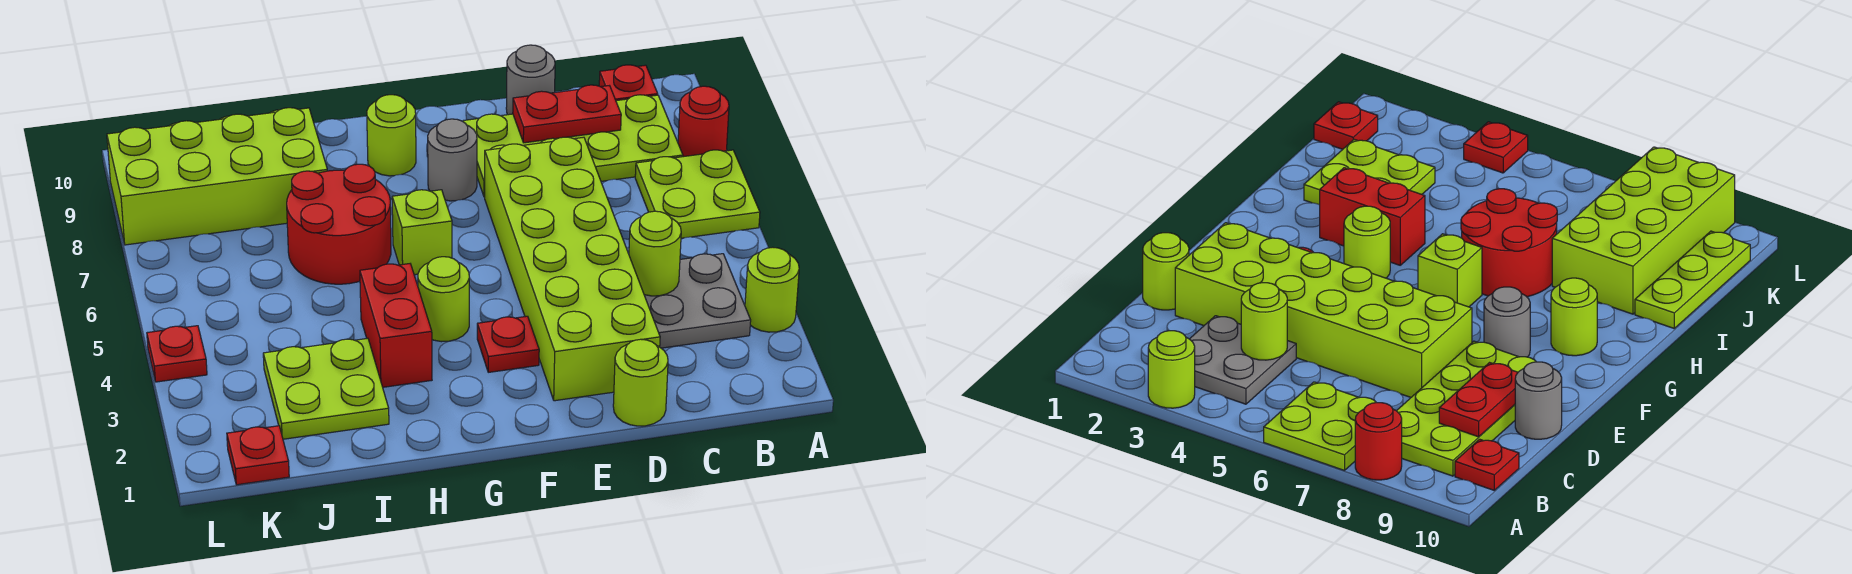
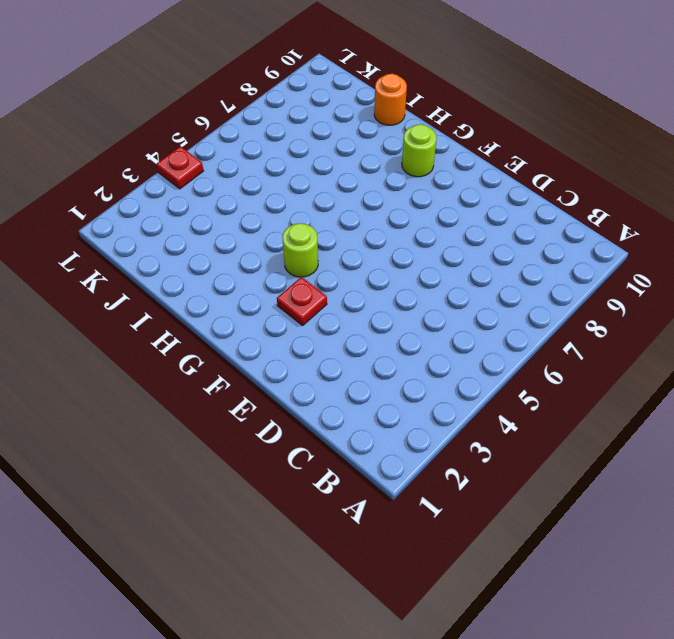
orange 1x1 round brick [374,74,407,125] -> lime 1x3 plate [1635,231,1750,328]
none -> lime 1x1 round brick [745,247,799,332]
none -> lime 2x2 plate [635,150,760,238]
none -> red 1x1 round brick [678,86,729,157]

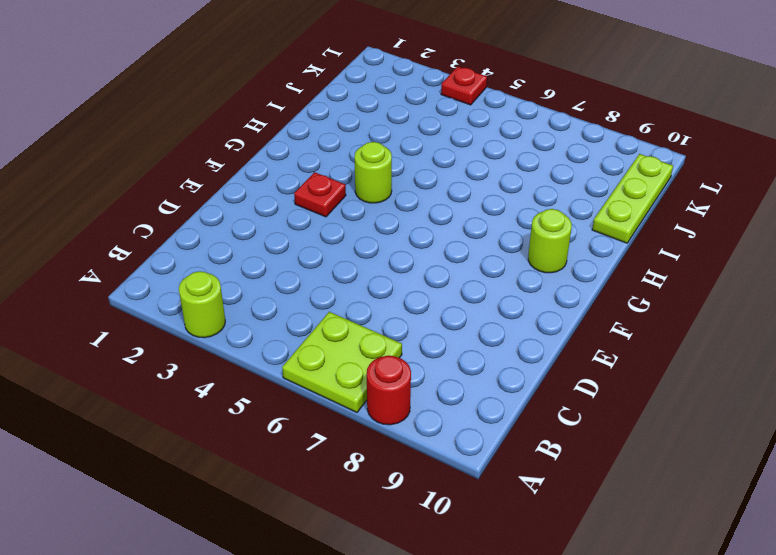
none -> grey 2x2 plate [644,254,751,348]
none -> lime 2x4 plate [463,95,683,197]
none -> red 1x1 plate [599,65,658,101]

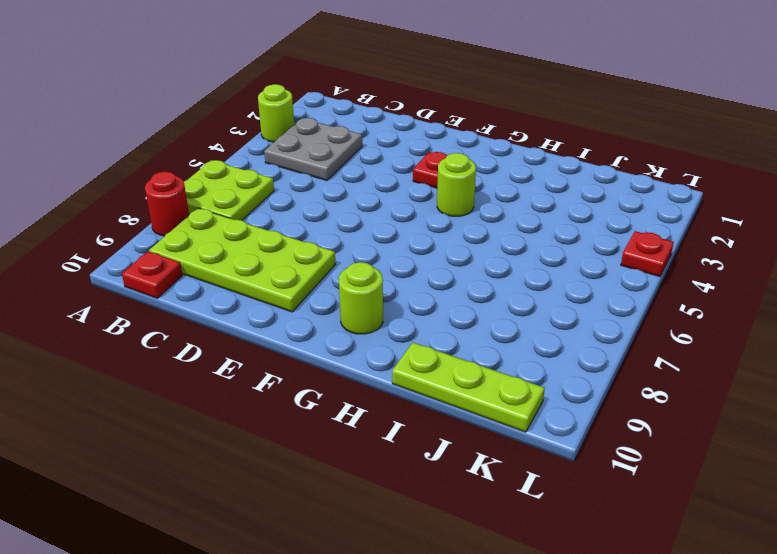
none -> lime 1x1 round brick [613,339,668,426]
none -> lime 2x6 brick [485,137,660,401]
none -> grey 1x1 round brick [506,45,555,115]

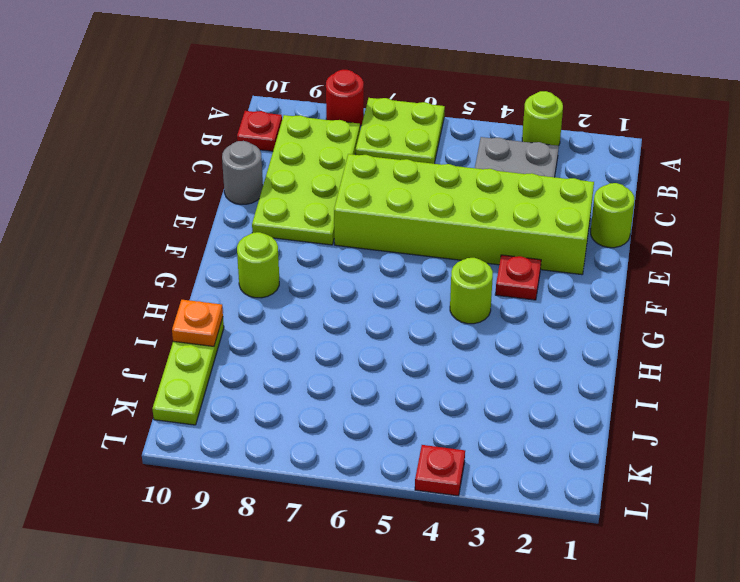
orange 1x1 plate [172,300,223,346] -> none
none -> grey 1x1 round brick [428,119,477,201]
none -> lime 1x1 brick [392,190,452,275]
none -> red 1x2 brick [360,264,432,387]

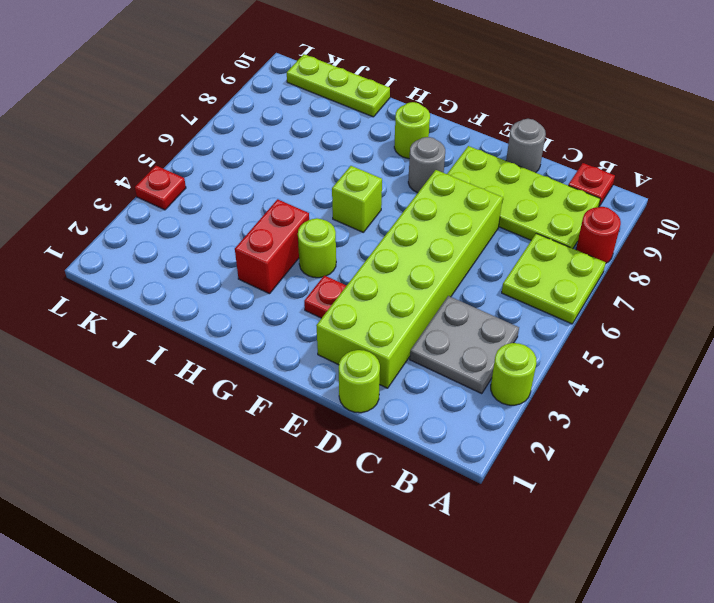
none -> red 2x2 round brick [287,164,391,284]
none -> lime 2x2 plate [263,338,389,439]
none -> lime 2x4 brick [107,108,327,245]

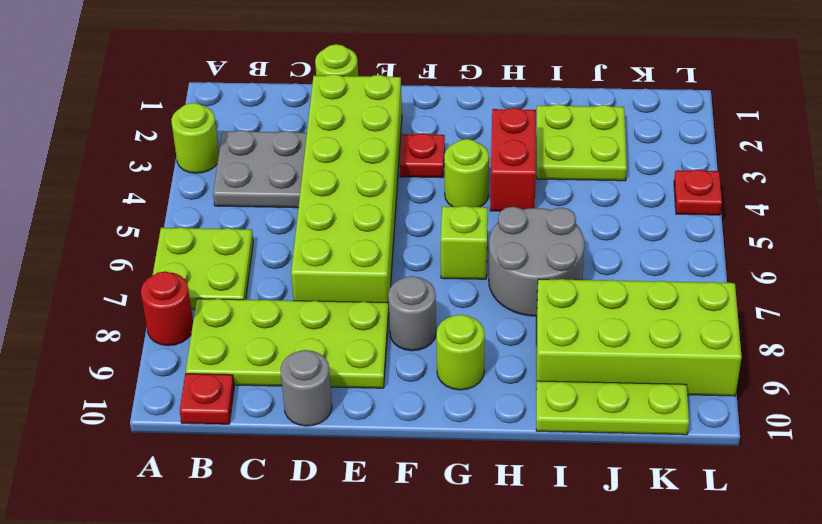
grey 2x2 round brick [489,207,585,316] -> red 2x2 round brick [287,164,391,284]
none -> red 1x1 plate [227,426,289,485]
none -> lime 1x1 round brick [629,211,681,296]
none -> red 1x2 plate [513,85,621,143]

